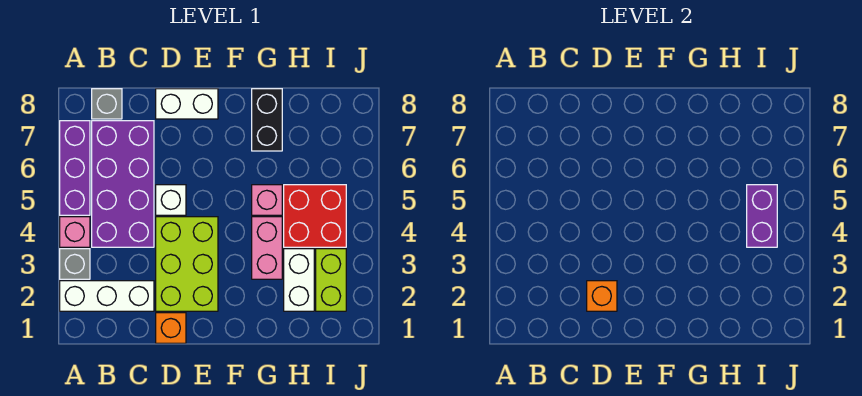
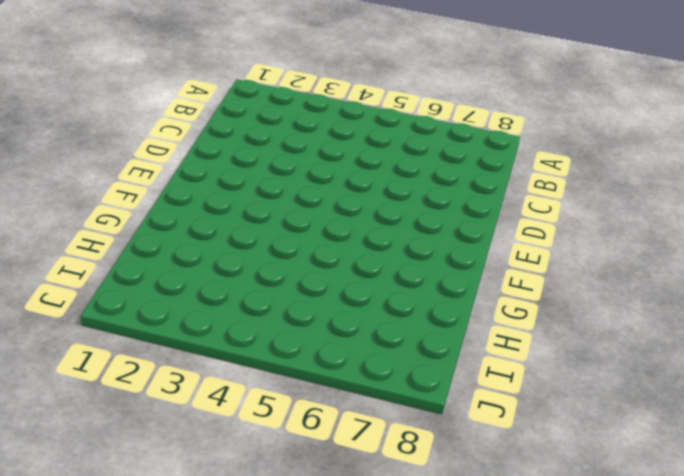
none -> white 1x3 brick [60,281,154,311]
none -> grey 1x1 brick [60,249,90,279]
none -> pink 1x1 brick [60,217,90,247]

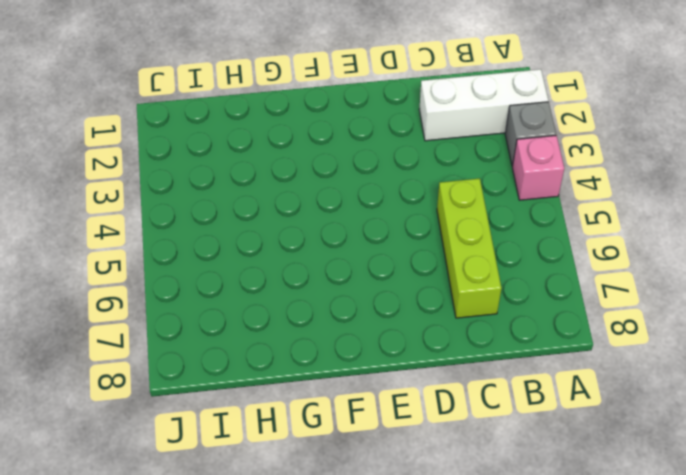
lime 1x3 brick [437,178,502,318] -> purple 2x4 brick [92,121,154,247]
none -> purple 1x3 brick [60,121,90,215]
none -> grey 1x1 brick [92,89,122,119]
none -> orange 1x1 brick [156,313,186,343]

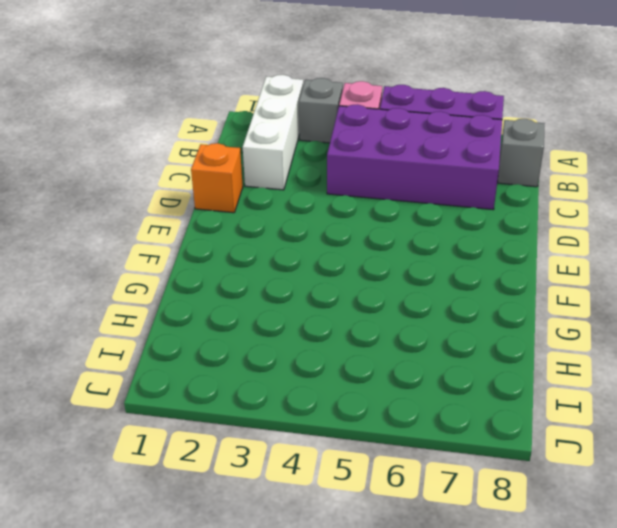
none -> lime 2x3 brick [156,217,218,311]
none -> white 1x1 brick [156,185,186,215]
none -> white 1x2 brick [156,89,218,119]

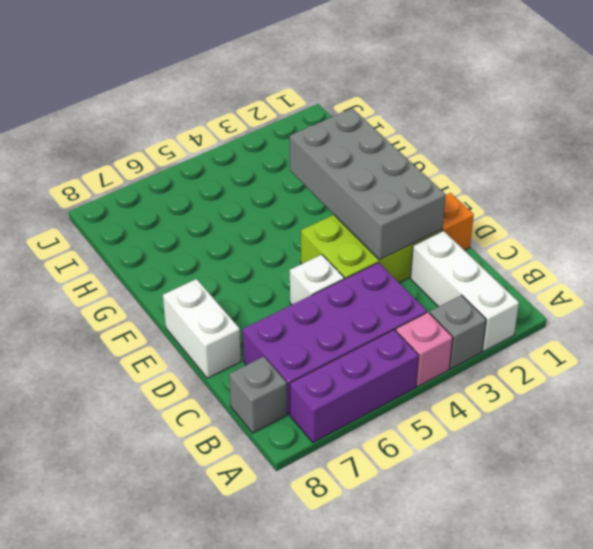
grey 2x4 brick [290,108,446,260] -> orange 1x1 brick [587,281,617,311]
none -> pink 1x2 brick [252,217,282,279]
none -> pink 1x1 brick [252,185,282,215]
none -> black 1x2 brick [252,89,282,151]

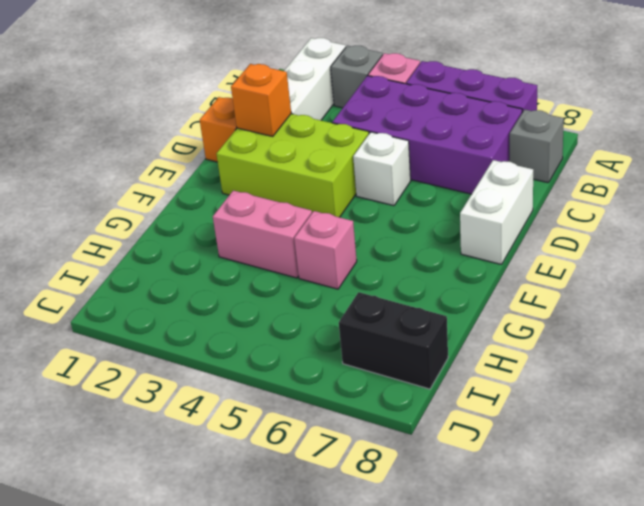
black 1x2 brick [339,292,448,389] -> black 1x2 brick moved to [252,89,282,151]
none -> white 1x2 brick [284,249,314,311]
none -> red 2x2 brick [284,185,346,247]
none -> lime 1x2 brick [316,249,346,311]

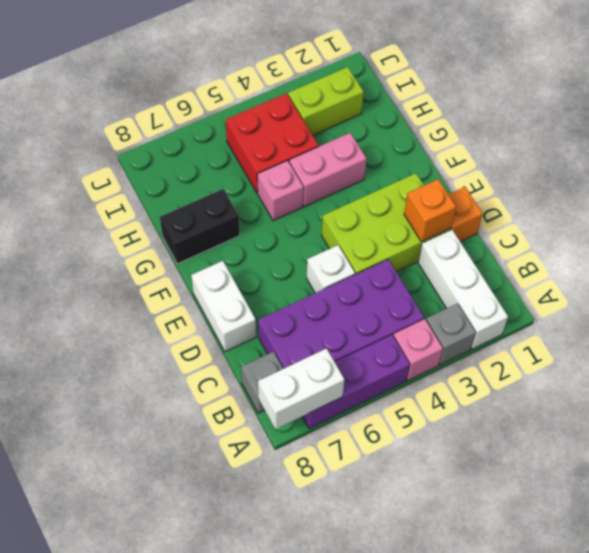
white 1x2 brick [258,349,344,429] -> white 1x2 brick moved to [284,249,314,311]
none -> purple 1x2 brick [747,185,777,247]

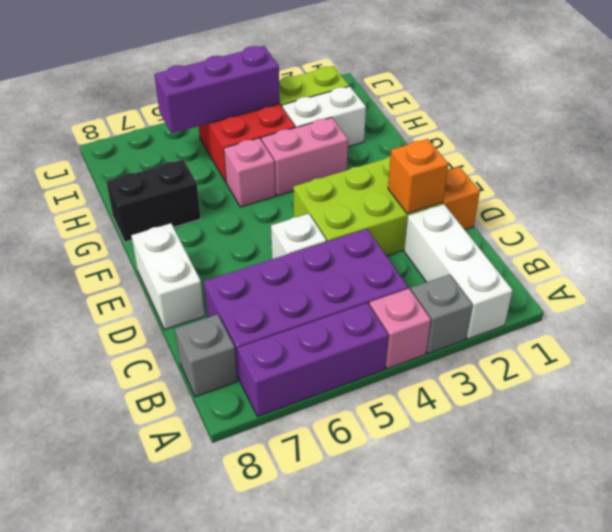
purple 1x3 brick [154,46,280,133] -> purple 1x2 brick [747,185,777,247]

